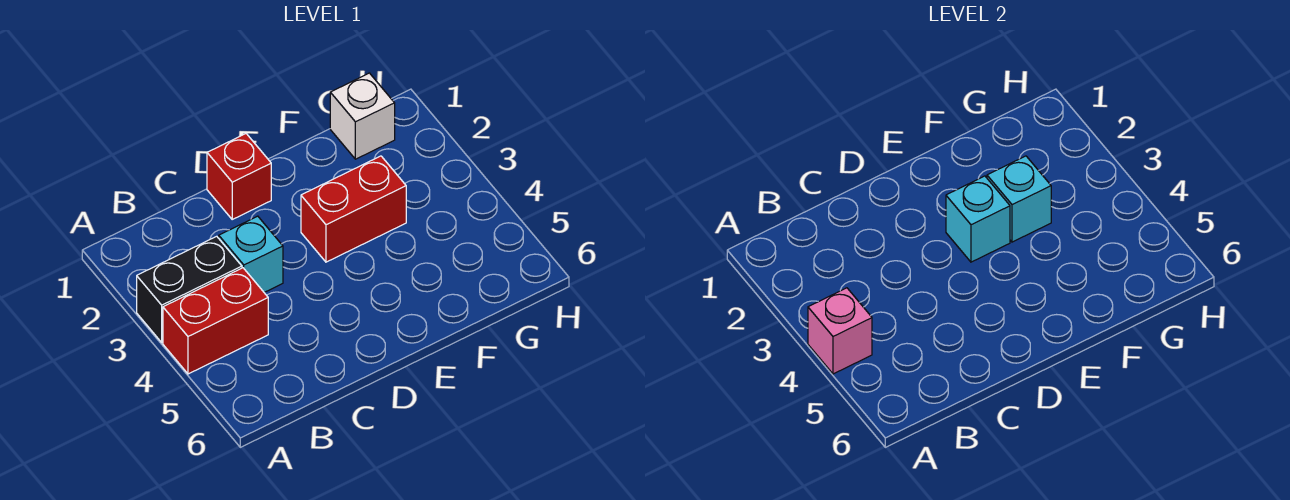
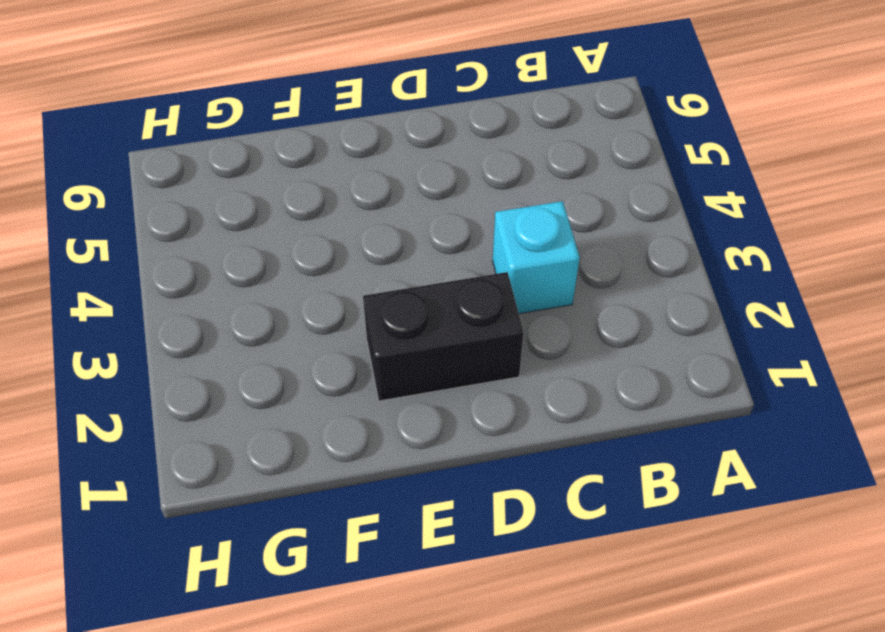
black 1x2 brick [363,272,524,401] -> black 1x2 brick moved to [137,236,242,342]
none -> red 1x2 brick [163,268,268,374]
none -> red 1x1 brick [207,134,271,219]

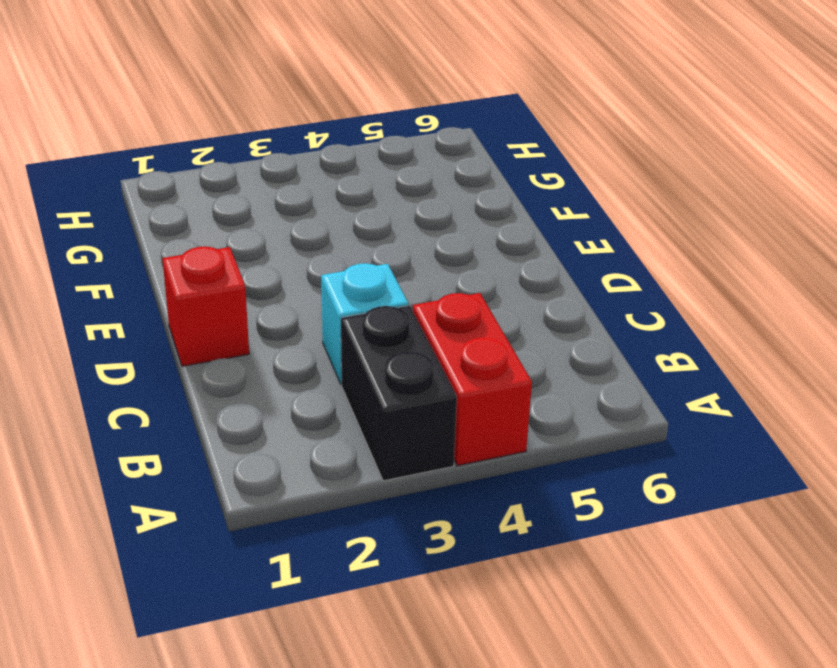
none -> red 1x2 brick [301,156,406,262]
none -> white 1x1 brick [330,73,395,159]

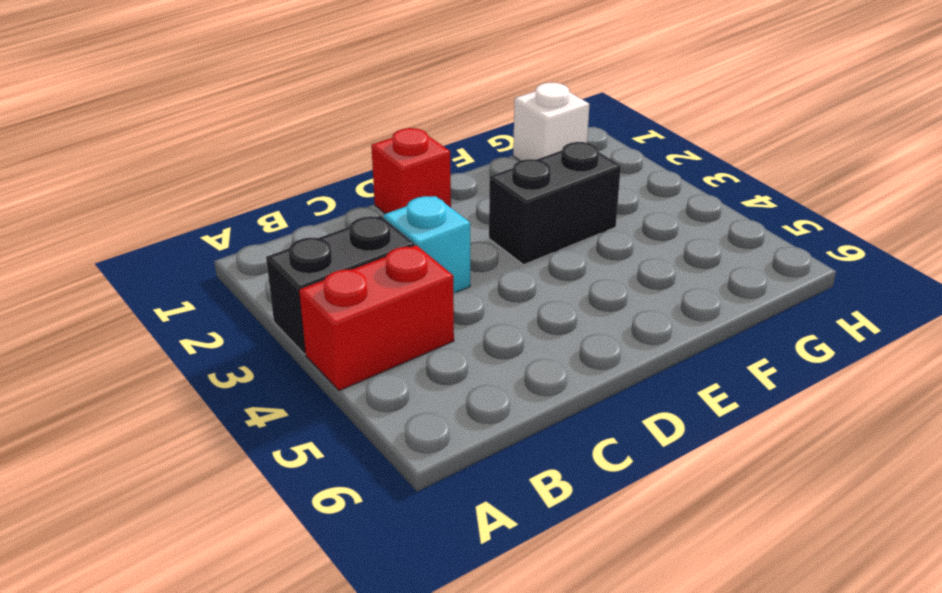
black 1x2 brick [489,142,621,265] -> red 1x2 brick [301,156,406,262]
none -> pink 1x1 brick [808,288,872,374]
none -> cyan 1x1 brick [946,176,1010,262]

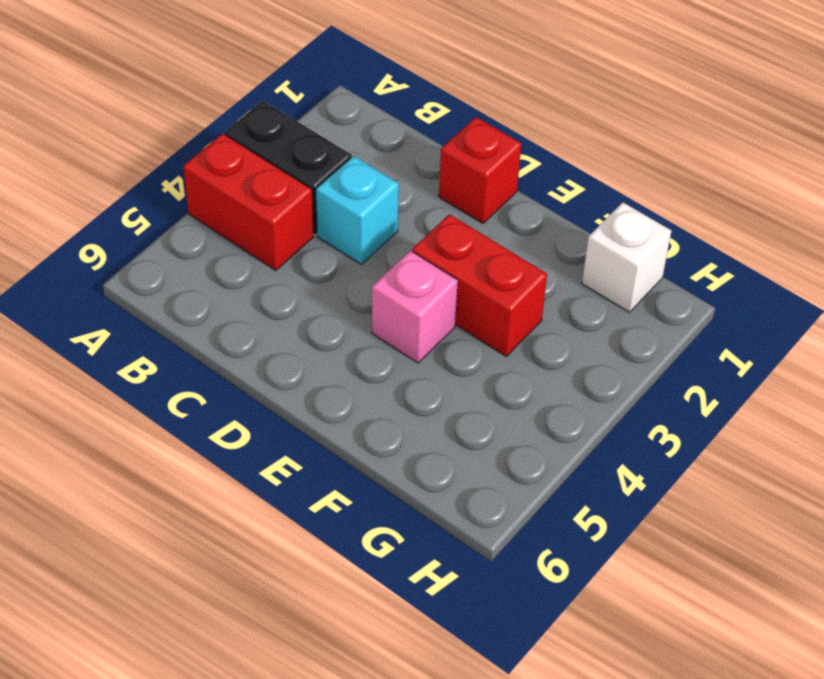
pink 1x1 brick [372,251,458,363] -> pink 1x1 brick moved to [808,288,872,374]
none -> cyan 1x1 brick [946,176,1010,262]
none -> cyan 1x1 brick [987,156,1051,242]

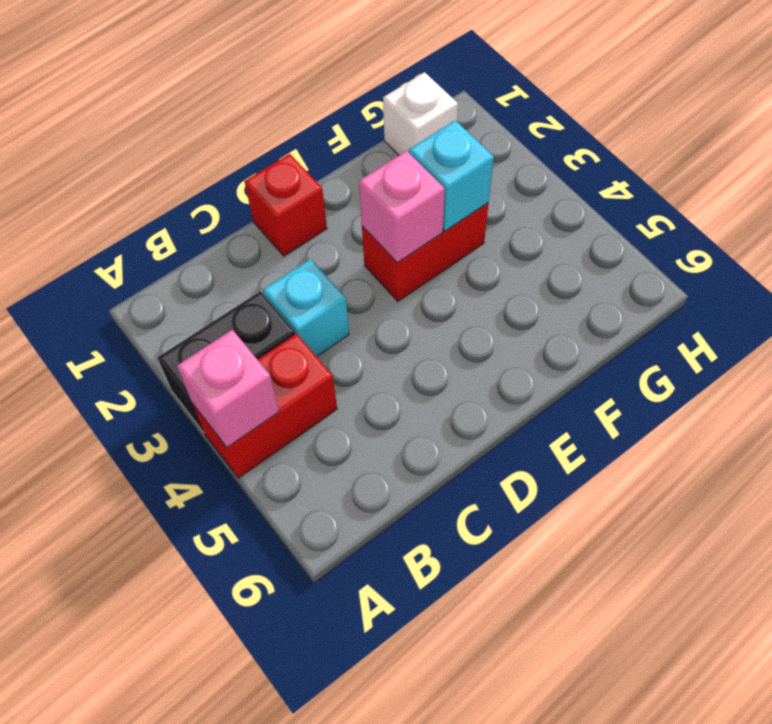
pink 1x1 brick [359,151,445,263] -> cyan 1x1 brick [946,176,1010,262]

